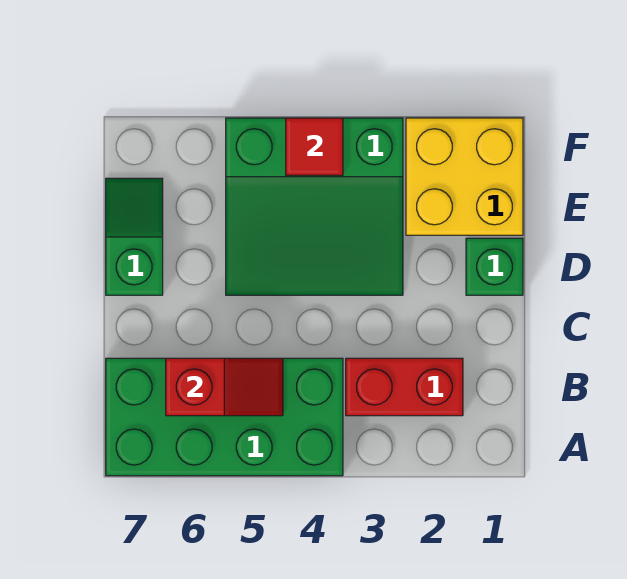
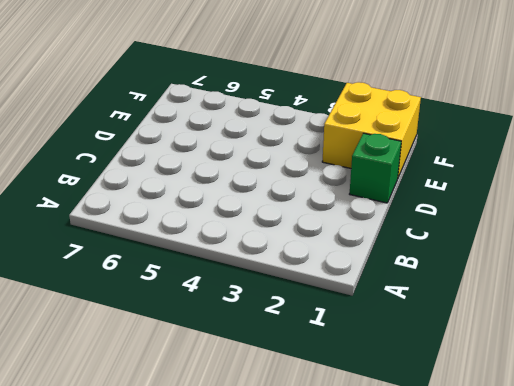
none -> green 2x4 brick [106,358,343,476]
none -> red 1x2 brick [346,358,463,416]

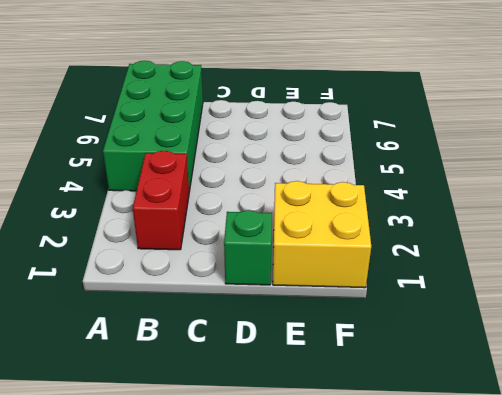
none -> green 3x3 slope [226,118,403,295]
none -> green 1x2 slope [106,178,163,295]

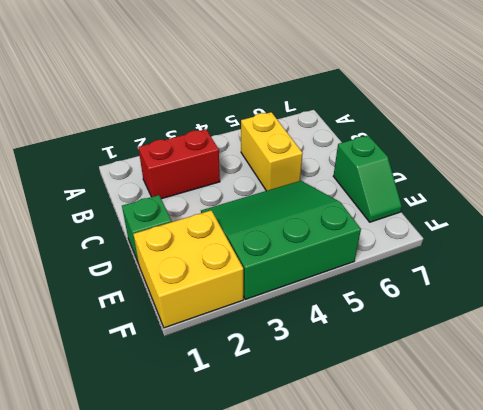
yellow 1x2 brick [241,112,303,191] -> green 2x4 brick [106,358,343,476]
none -> red 1x2 slope [166,358,283,416]
none -> red 1x1 tile [286,118,343,175]

